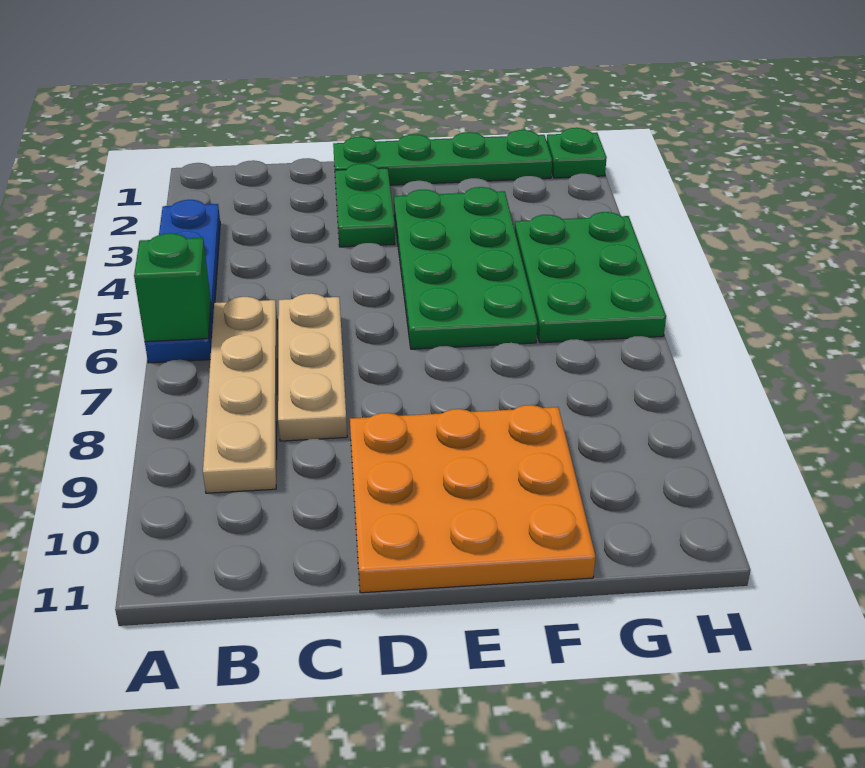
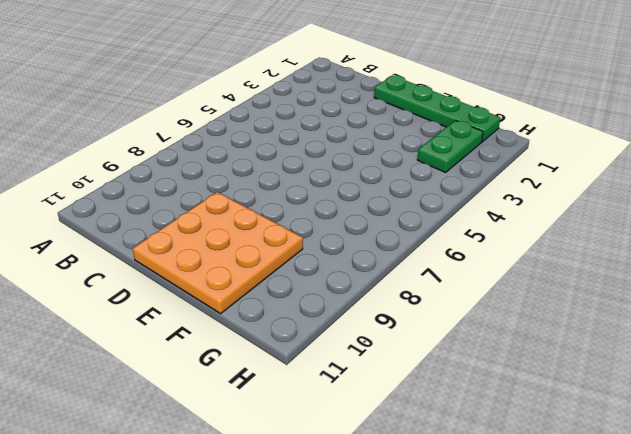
green 1x2 plate [417,120,483,172] -> green 1x2 plate moved to [335,163,395,247]
none -> blue 1x4 plate [145,200,220,363]
none -> tan 1x4 plate [203,297,277,493]

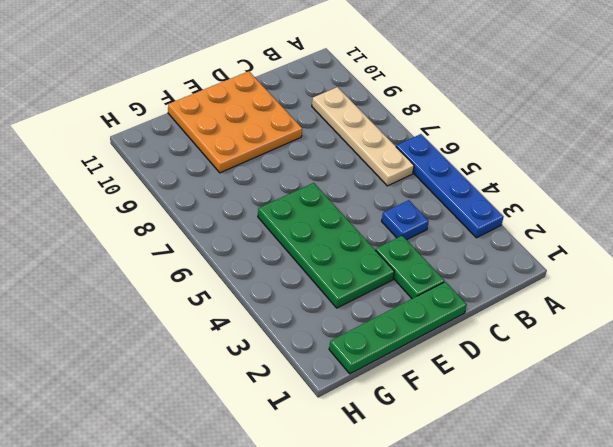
blue 1x1 plate [382,200,429,240] -> none
none -> tan 1x3 plate [278,293,347,441]
none -> green 2x3 plate [515,212,666,343]

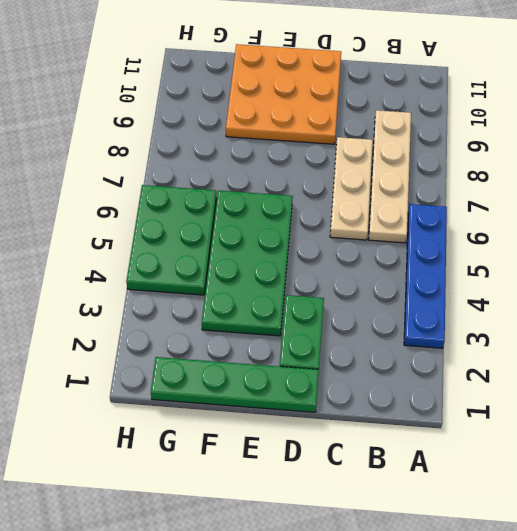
none -> green 1x1 plate [547,128,607,178]
none -> green 1x1 brick [134,233,211,342]

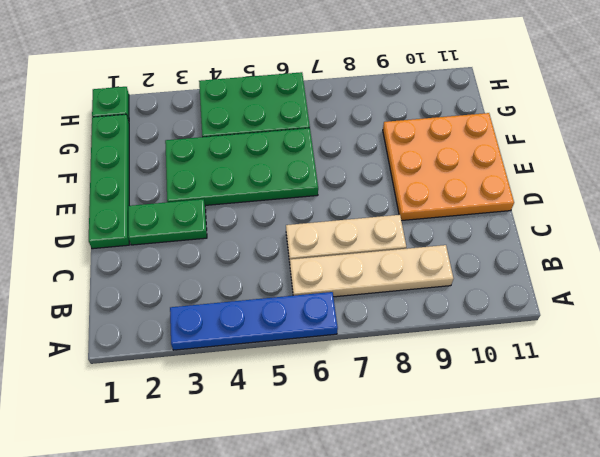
none -> green 1x1 brick [134,233,211,342]

